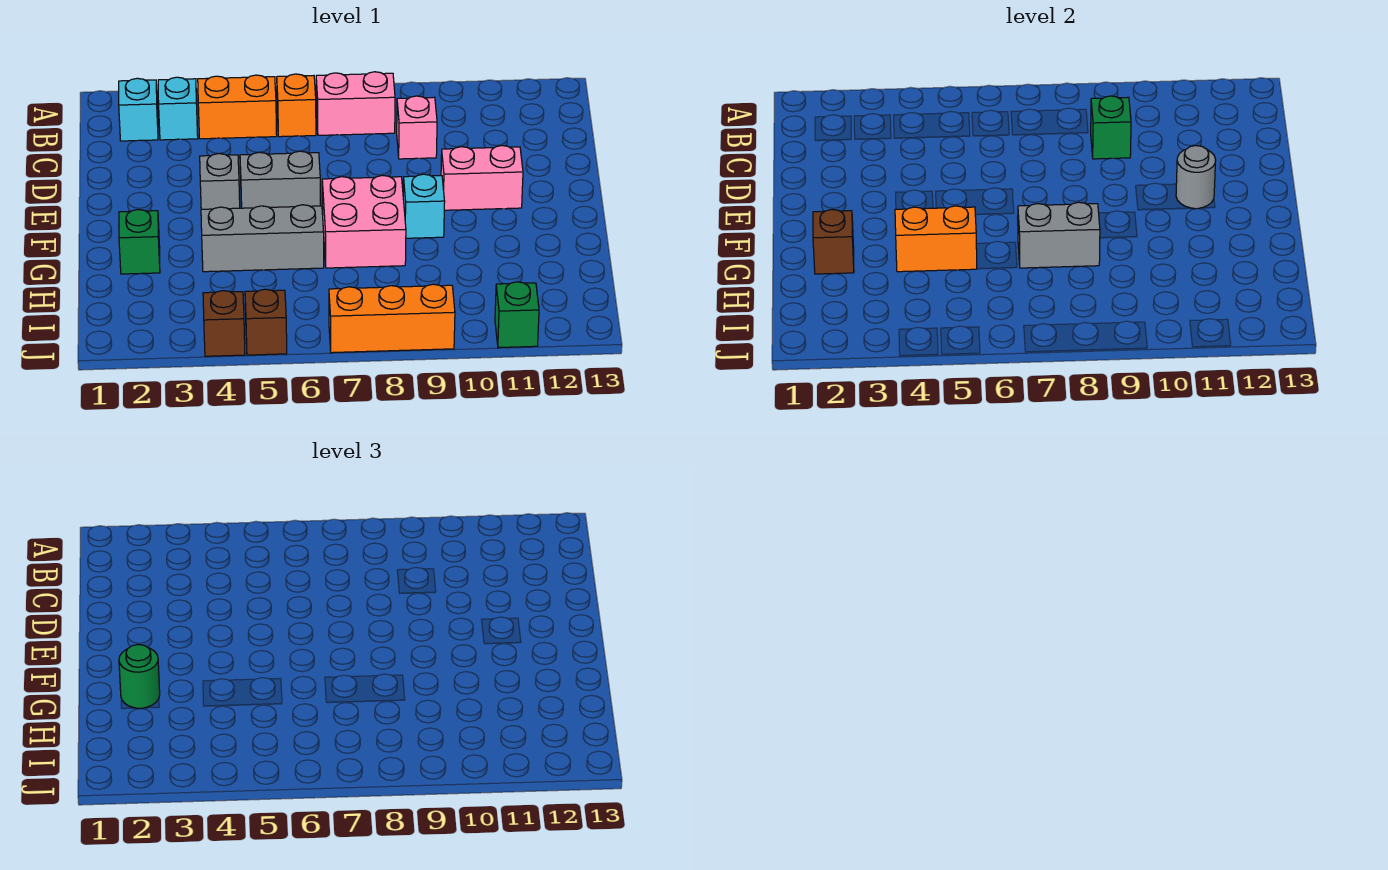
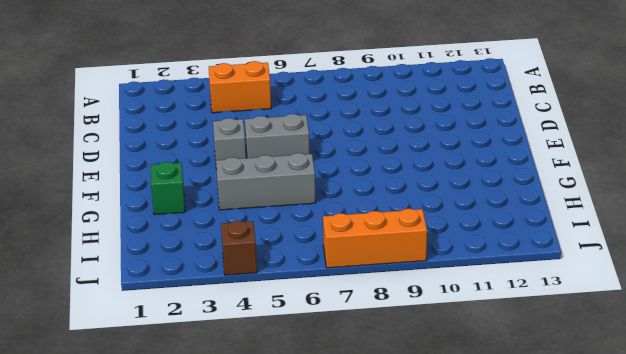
none -> cyan 1x1 brick [119,78,158,141]
none -> cyan 1x1 brick [158,77,198,140]
none -> orange 1x1 brick [277,74,316,137]

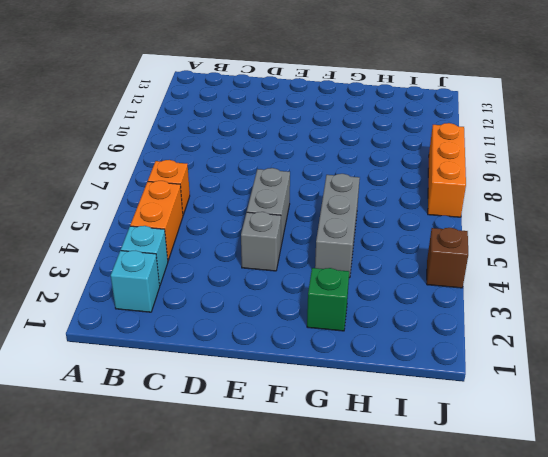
none -> pink 1x2 brick [316,72,395,135]
none -> pink 1x1 brick [397,96,437,159]
none -> pink 1x2 brick [441,146,523,210]

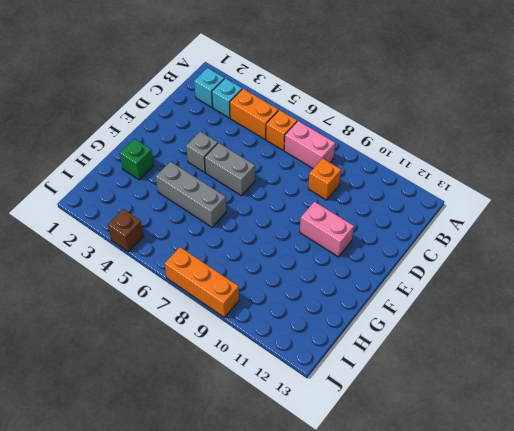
orange 1x1 brick [308,158,341,200] -> pink 1x1 brick [397,96,437,159]
none -> pink 2x2 brick [322,175,406,268]
none -> cyan 1x1 brick [403,174,445,238]
none -> brown 1x1 brick [245,289,287,355]

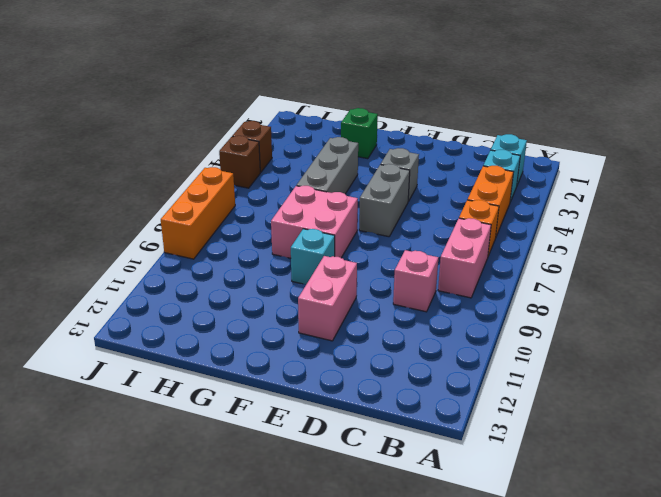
none -> green 1x1 brick [495,282,539,348]
none -> green 1x1 brick [1091,96,1131,159]
none -> grey 1x1 round brick [1176,146,1216,209]

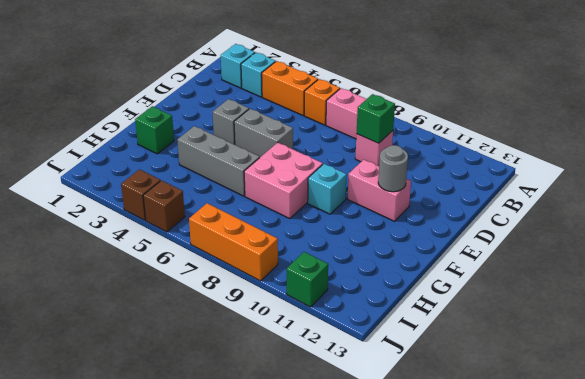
none -> brown 1x1 brick [813,210,854,274]
none -> orange 1x2 brick [895,206,977,272]
none -> grey 1x2 brick [1018,202,1100,268]

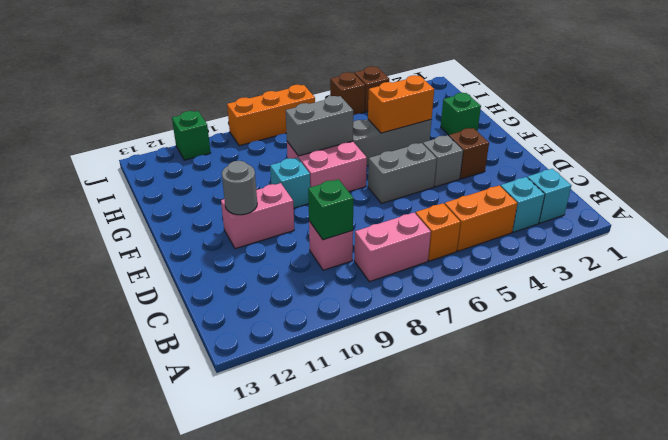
brown 1x1 brick [449,128,489,179] -> brown 1x1 brick moved to [813,210,854,274]
none -> green 1x1 round brick [119,645,160,709]

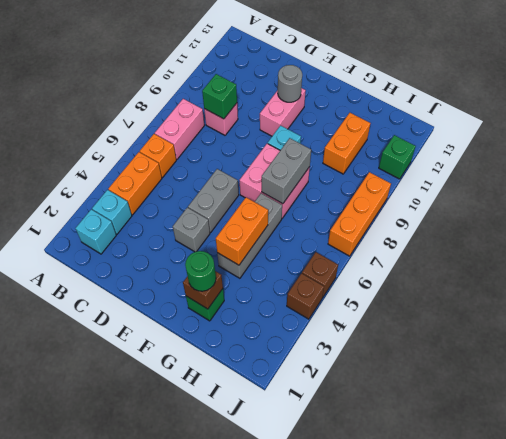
orange 1x2 brick [323,113,370,174] -> none

